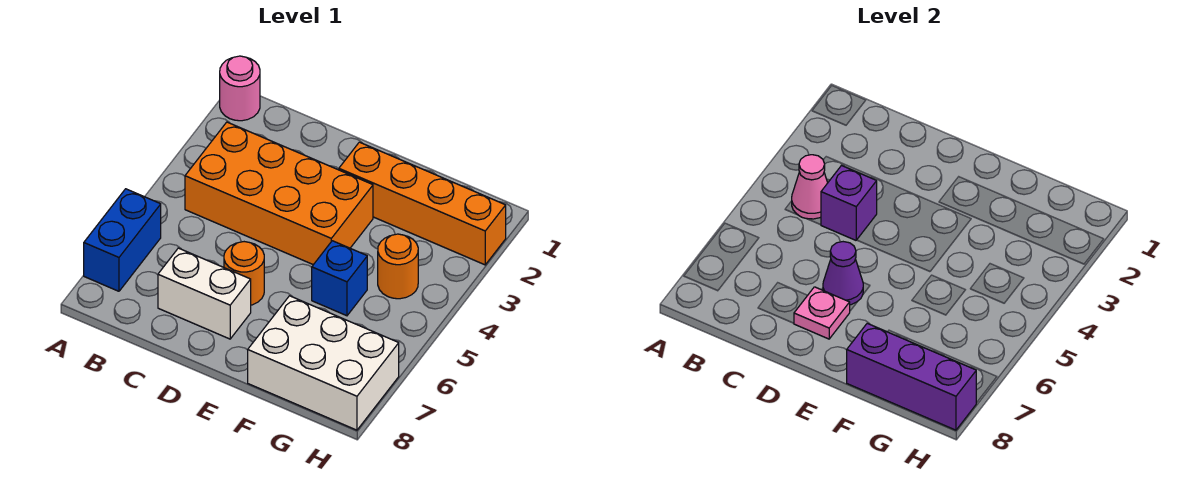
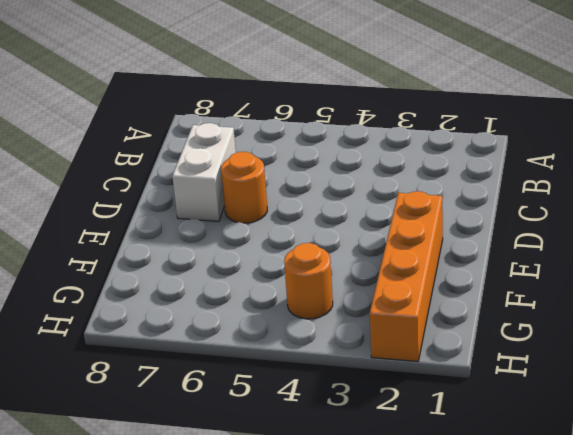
none -> pink 1x1 round brick [220,56,260,121]
none -> blue 1x2 brick [84,189,161,291]
none -> orange 2x4 brick [185,122,373,265]

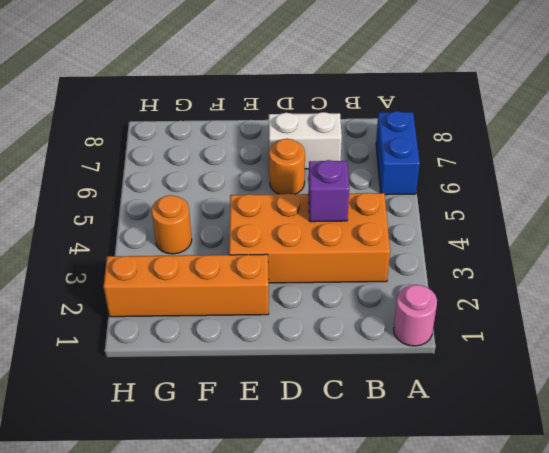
none -> blue 1x1 brick [312,241,367,316]
none -> white 2x3 brick [248,296,399,430]
none -> pink 1x1 cone [792,155,828,219]

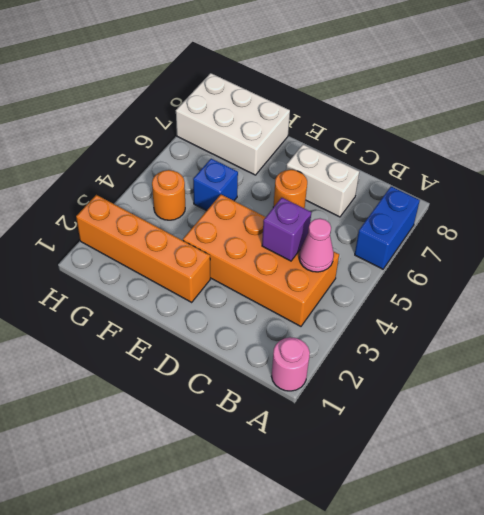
none -> purple 1x1 cone [823,242,863,305]
none -> pink 1x1 plate [794,287,850,339]
none -> purple 1x3 brick [847,323,976,430]

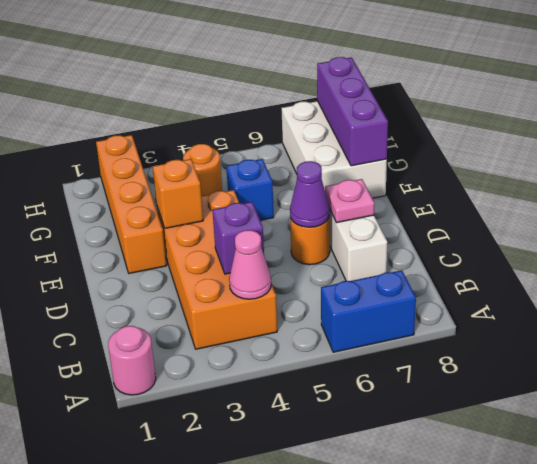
orange 1x1 brick [153,159,203,228] -> none

